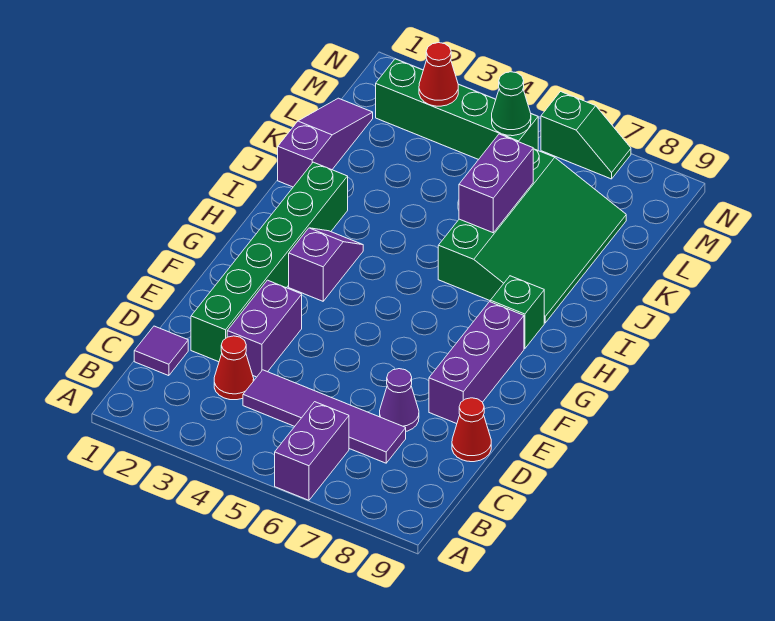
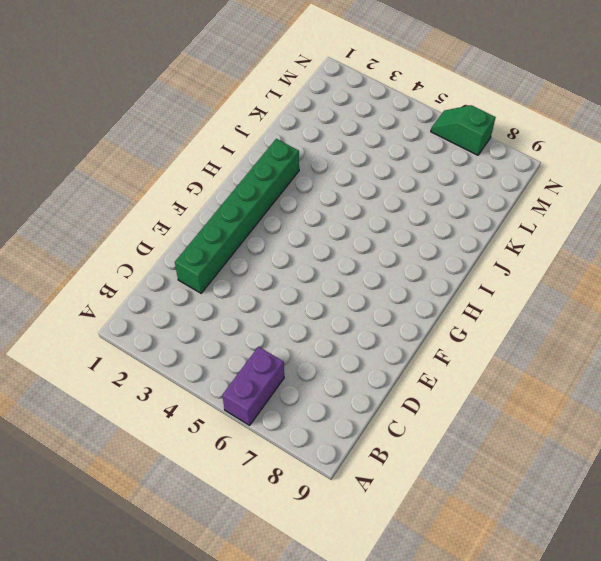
green 1x2 slope [431,105,496,155] -> green 1x2 slope turned to [541,92,631,179]
none -> purple 1x1 tile [134,326,188,376]
none -> red 1x1 cone [214,336,254,400]
none -> purple 1x4 tile [243,370,406,463]

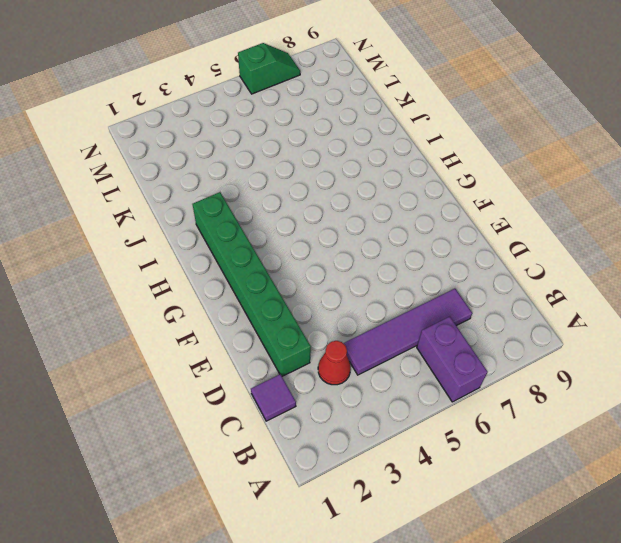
none -> purple 1x2 brick [227,280,302,377]
none -> purple 1x1 cone [380,369,419,431]
none -> red 1x1 cone [452,398,491,462]

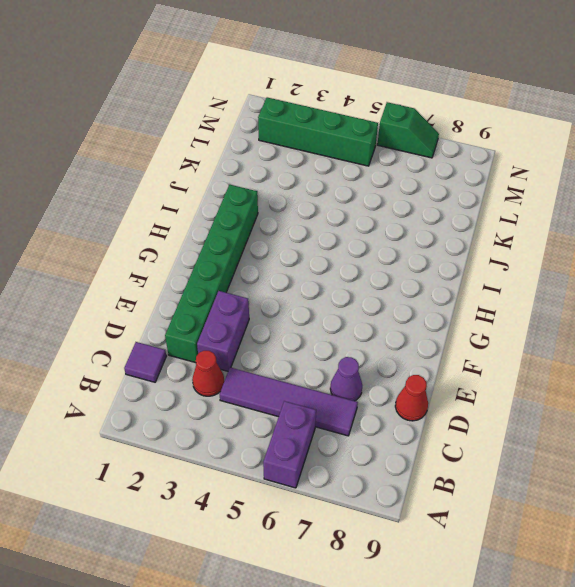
none -> purple 1x3 brick [429,302,524,424]
none -> purple 1x2 slope [289,228,363,301]
none -> green 1x1 brick [490,276,544,349]

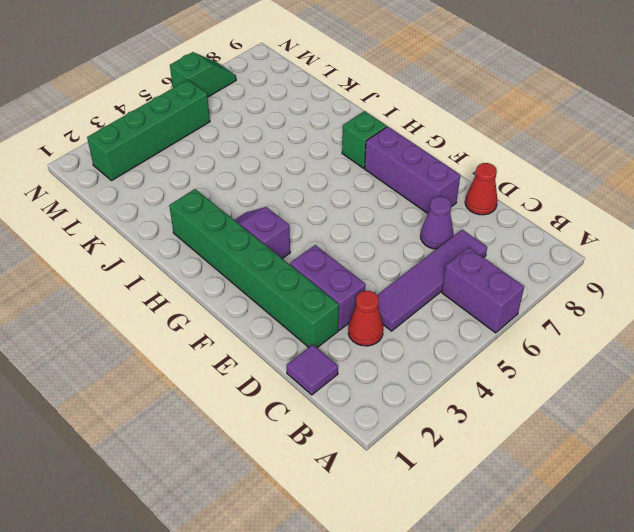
none -> green 3x4 slope [438,149,626,323]
none -> purple 1x3 slope [278,98,373,187]
none -> purple 1x2 brick [459,134,533,233]

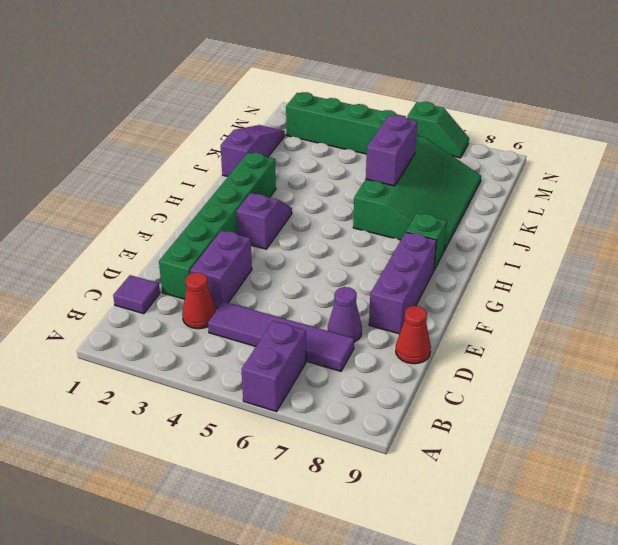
none -> red 1x1 cone [419,43,458,106]
none -> green 1x1 cone [492,72,531,136]

